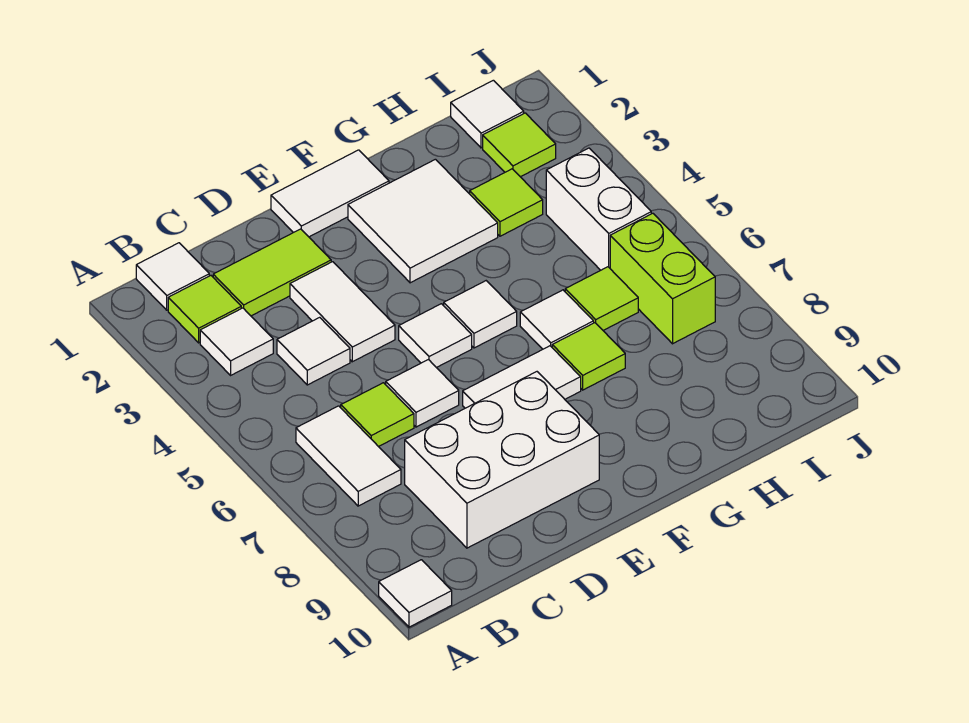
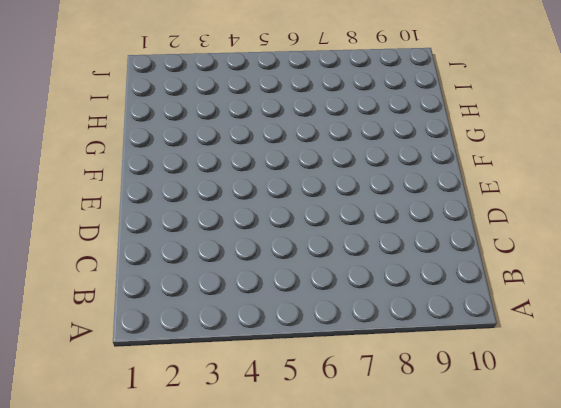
none -> white 1x1 tile [379,560,452,627]
none -> white 1x1 tile [136,243,209,310]
none -> lime 1x1 tile [168,275,241,343]

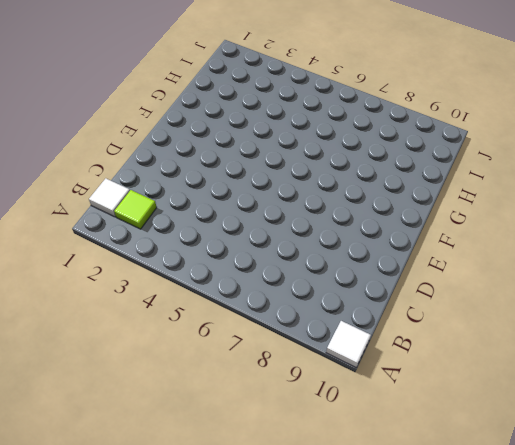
none -> white 1x1 tile [200,308,273,375]
none -> white 1x2 tile [296,406,401,506]
none -> lime 1x2 tile [213,229,331,316]

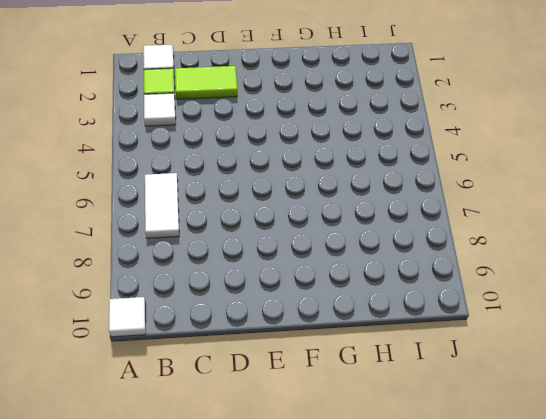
none -> white 1x1 tile [277,317,350,385]
none -> lime 1x1 tile [341,383,414,447]
none -> white 2x3 brick [405,372,599,548]

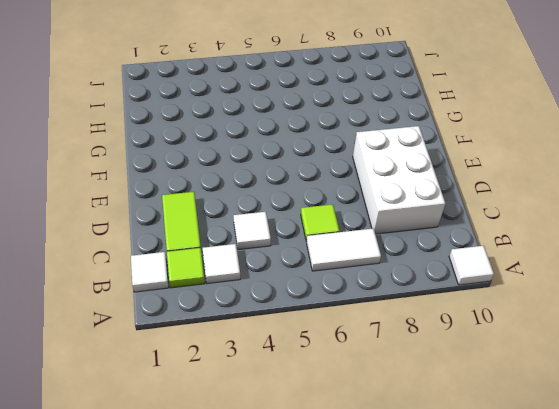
none -> white 1x2 tile [290,262,395,362]
none -> white 1x1 tile [386,360,459,427]
none -> white 1x2 tile [271,150,389,237]

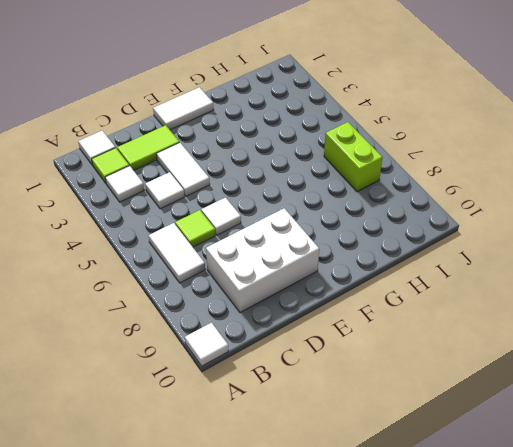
none -> white 1x1 tile [399,304,472,368]
none -> white 1x2 tile [463,346,581,408]
none -> white 2x2 tile [348,159,498,283]

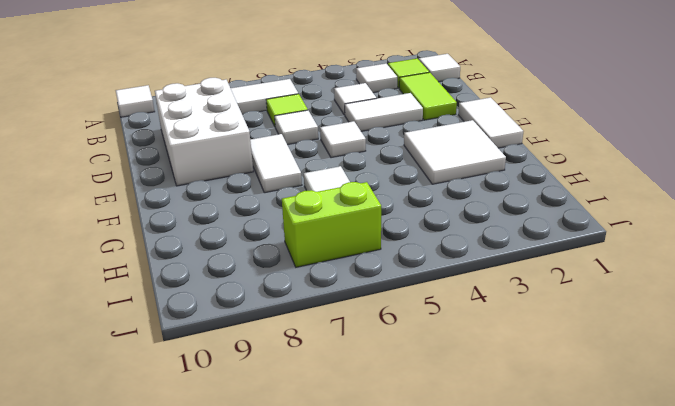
none -> white 1x1 tile [444,281,517,348]
none -> lime 1x1 tile [552,323,625,390]
none -> lime 1x1 tile [470,169,543,236]

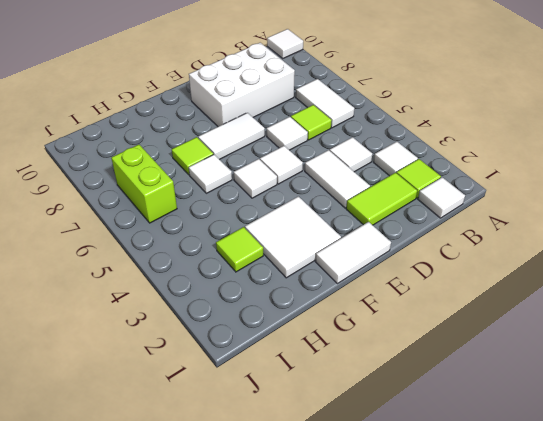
none -> lime 1x1 tile [565,267,638,330]
none -> white 1x1 tile [451,80,524,148]
none -> lime 1x1 tile [483,113,556,177]

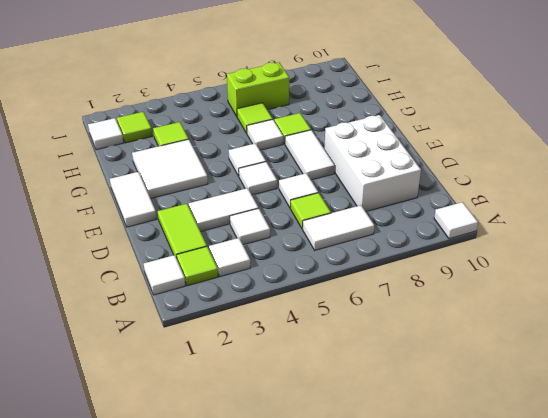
none -> white 1x2 brick [546,148,651,270]

